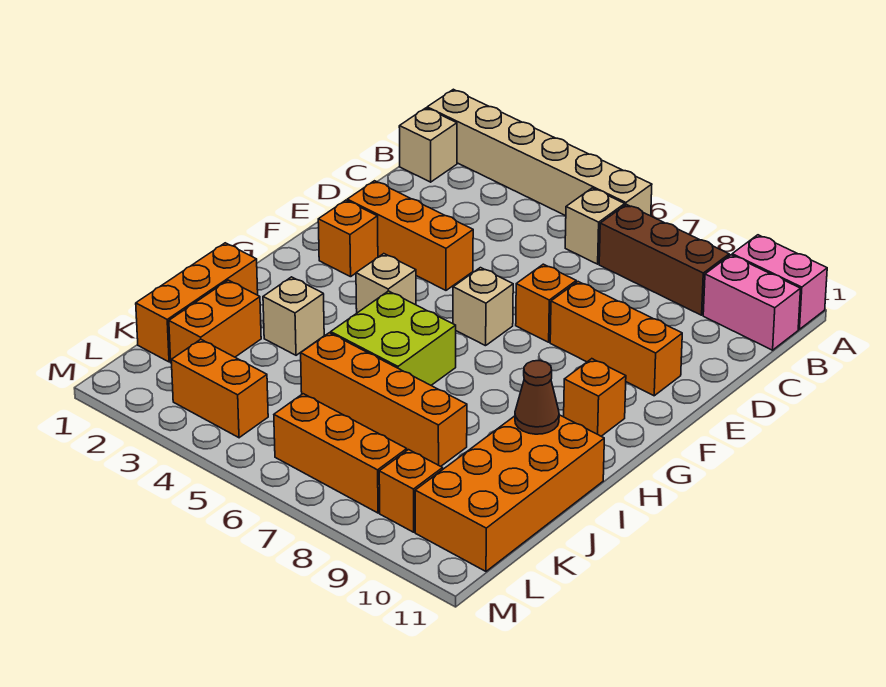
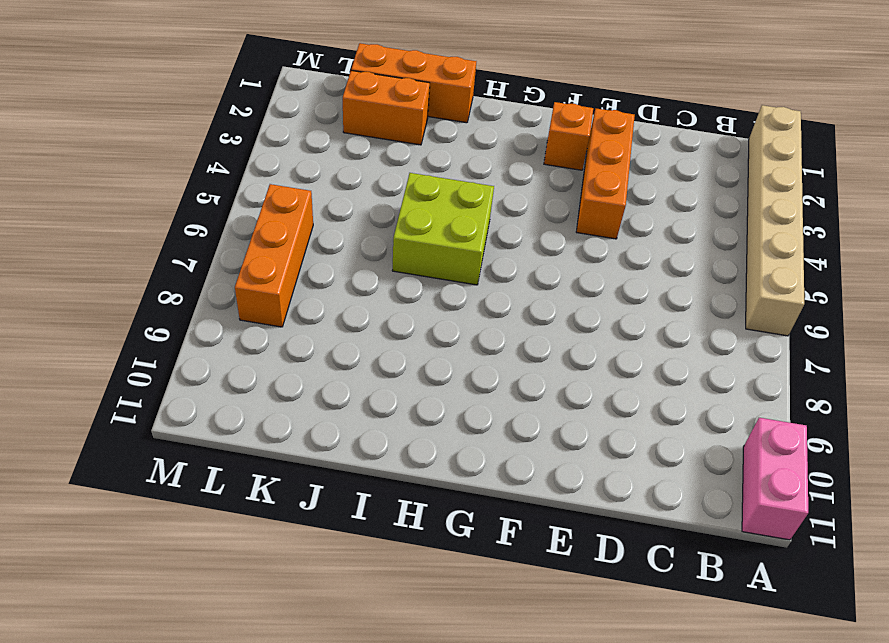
none -> tan 1x1 brick [399,108,457,182]
none -> tan 1x1 brick [565,188,625,264]
none -> brown 1x3 brick [599,205,729,315]

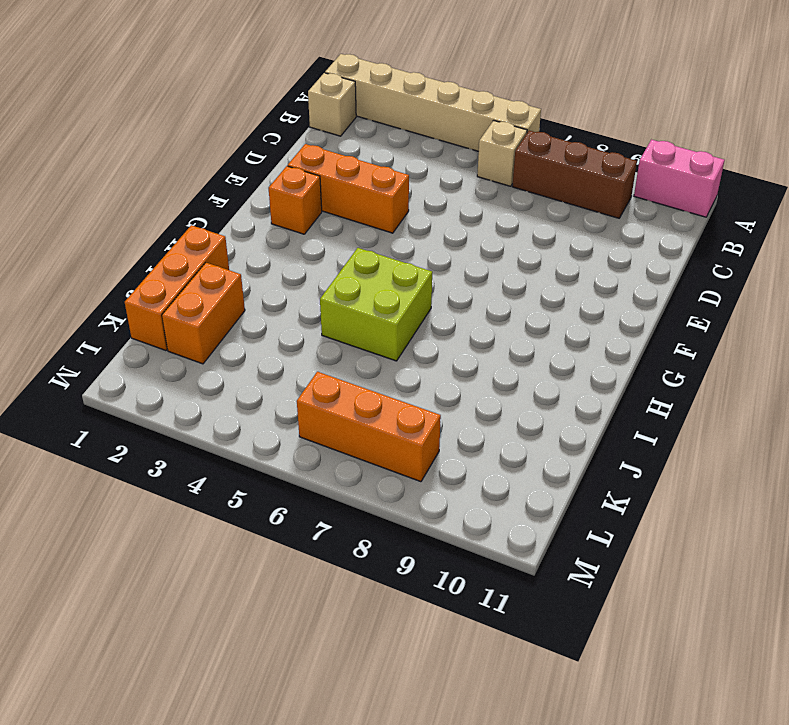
none -> pink 1x2 brick [703,255,801,350]
none -> orange 1x1 brick [516,264,576,342]
none -> orange 1x3 brick [550,282,682,396]

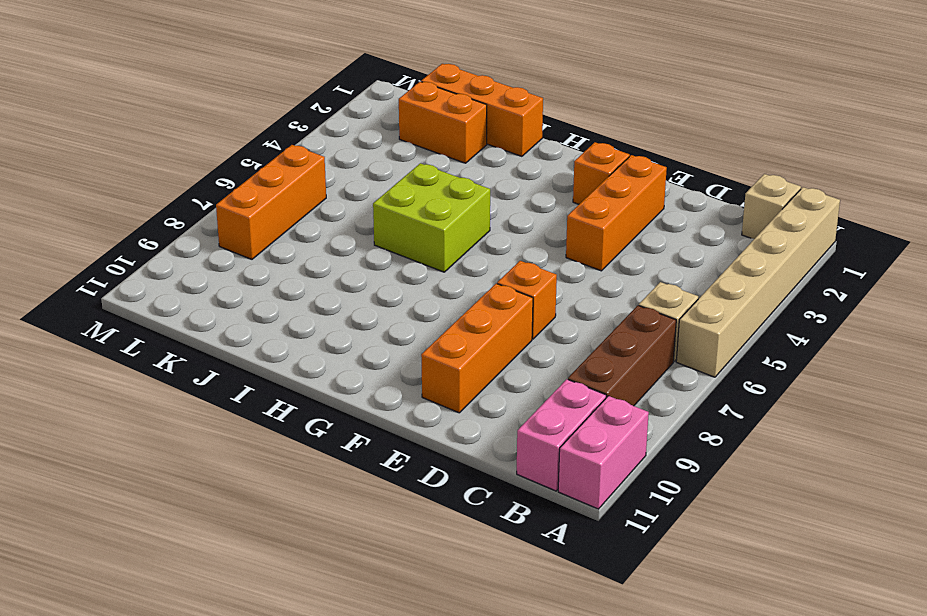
none -> tan 1x1 brick [453,268,513,346]
none -> tan 1x1 brick [356,254,416,313]
none -> orange 1x1 brick [564,359,626,436]

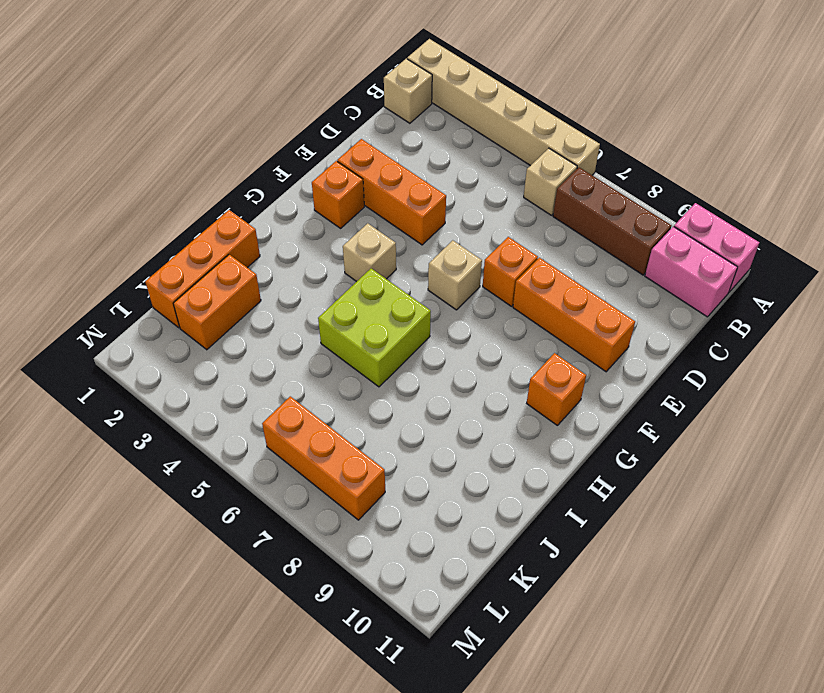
none -> tan 1x1 brick [263,277,324,355]
none -> orange 2x4 brick [415,415,604,571]
none -> orange 1x4 brick [301,333,467,466]

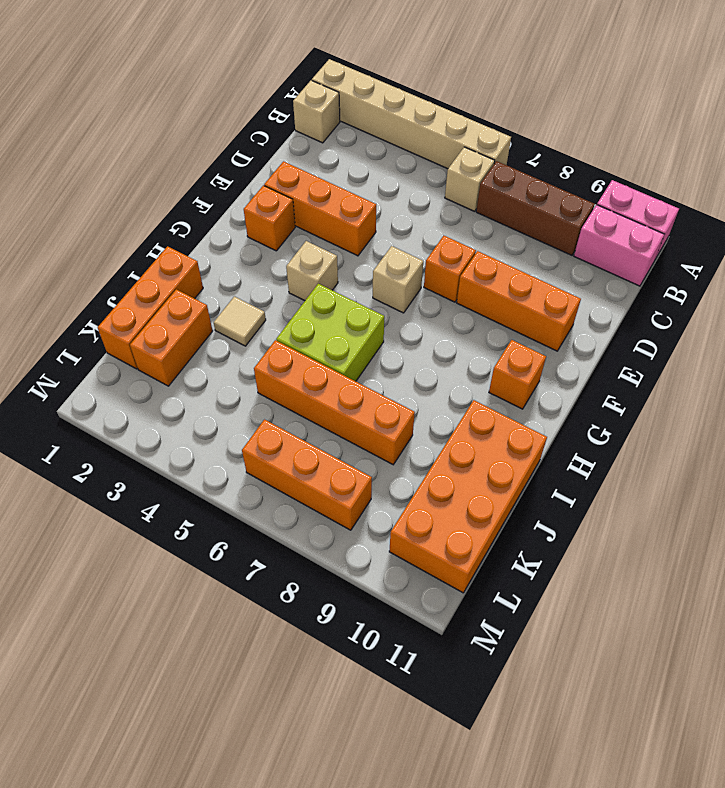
tan 1x1 tile [214,296,266,346] -> tan 1x1 brick [263,277,324,355]
none -> orange 1x2 brick [171,339,268,438]
none -> orange 1x1 brick [379,450,443,532]
none -> brown 1x1 cone [515,361,559,434]

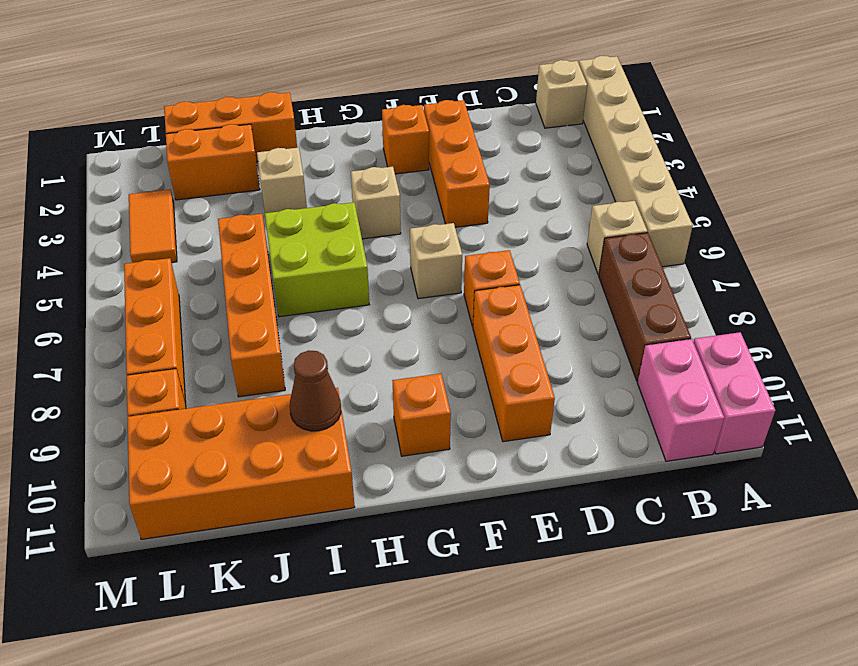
orange 1x2 tile [129,189,177,263] -> orange 1x2 brick [171,339,268,438]

